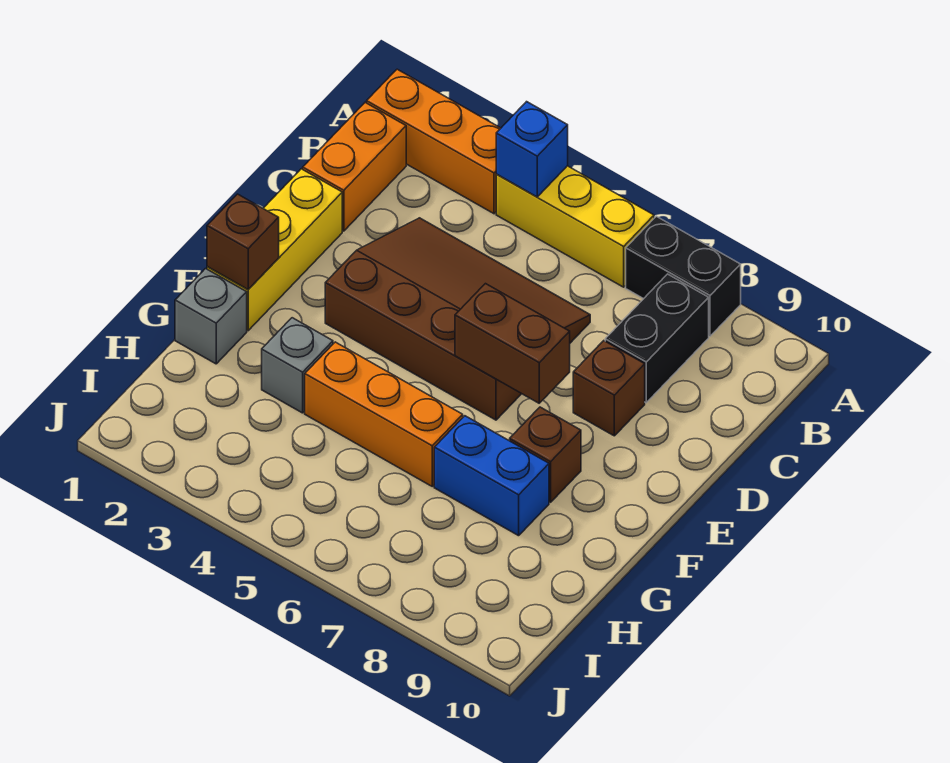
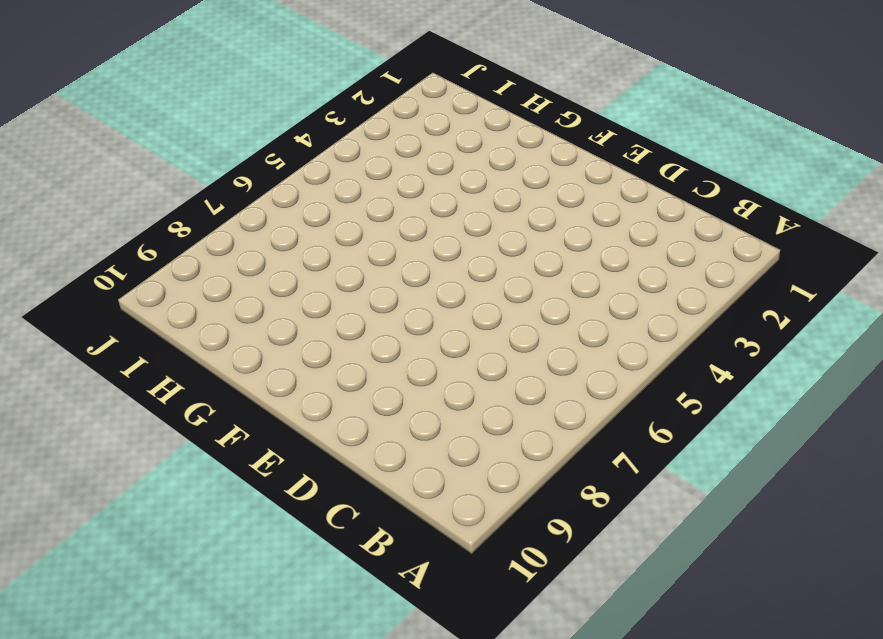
none -> orange 1x3 brick [367,69,501,214]
none -> yellow 1x3 brick [496,166,654,287]
none -> black 1x2 brick [626,216,741,336]

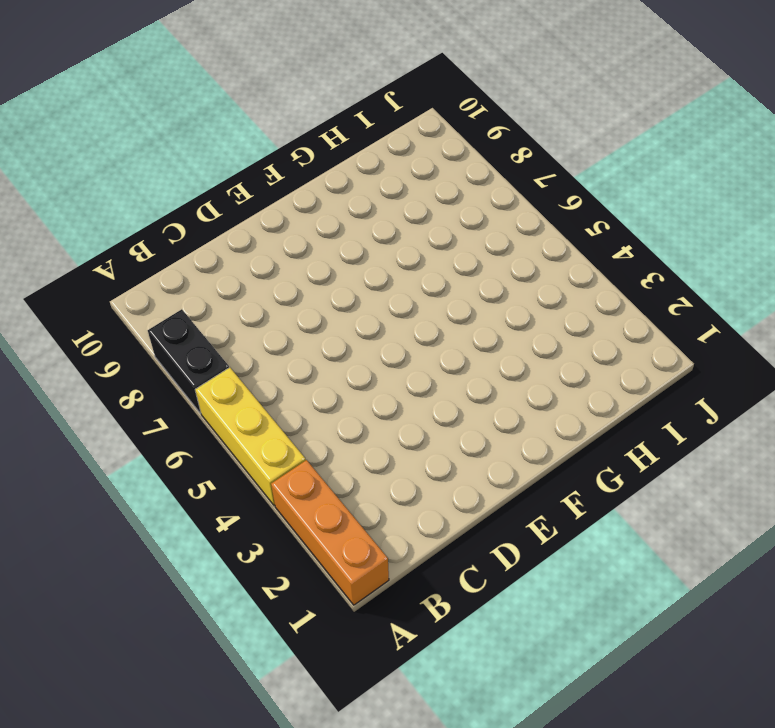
none -> orange 1x2 brick [303,103,406,231]
none -> black 1x2 brick [605,274,709,403]
none -> brown 3x4 slope [325,218,590,420]

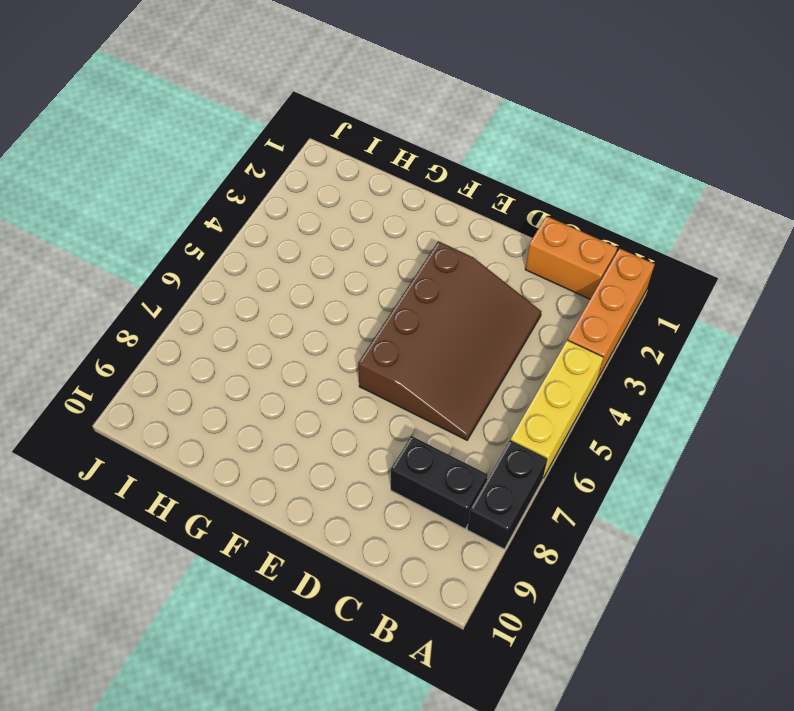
none -> yellow 1x3 brick [207,169,342,331]
none -> brown 1x1 brick [573,341,645,436]
none -> brown 1x1 brick [510,407,581,502]

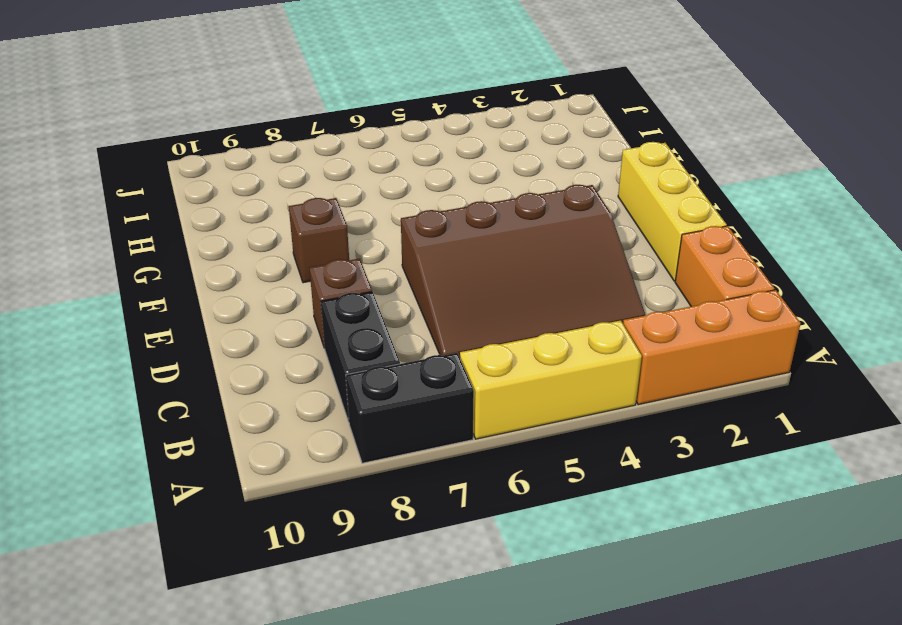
none -> grey 1x1 brick [175,269,247,364]
none -> grey 1x1 brick [262,318,333,413]
none -> orange 1x3 brick [305,342,463,486]

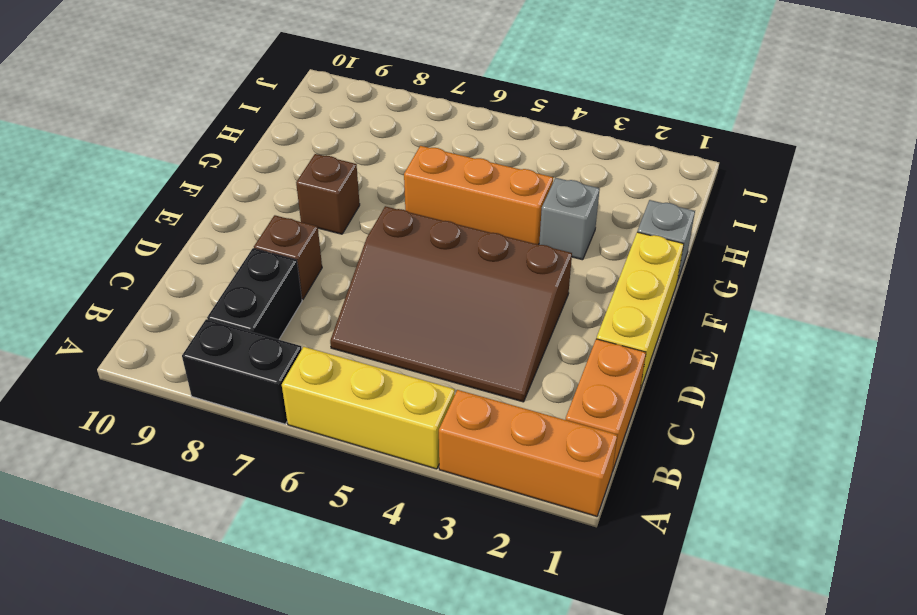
none -> blue 1x2 brick [434,416,549,536]
none -> blue 1x1 brick [496,102,568,197]
none -> brown 1x2 brick [455,284,570,403]

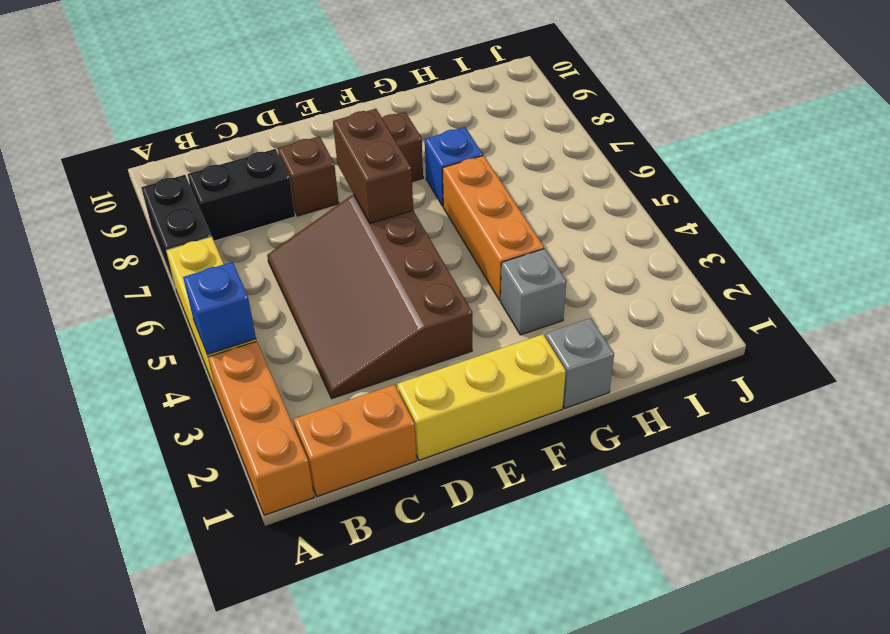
blue 1x1 brick [425,127,483,206] -> blue 1x2 brick [434,416,549,536]
none -> brown 1x1 brick [207,194,279,289]

